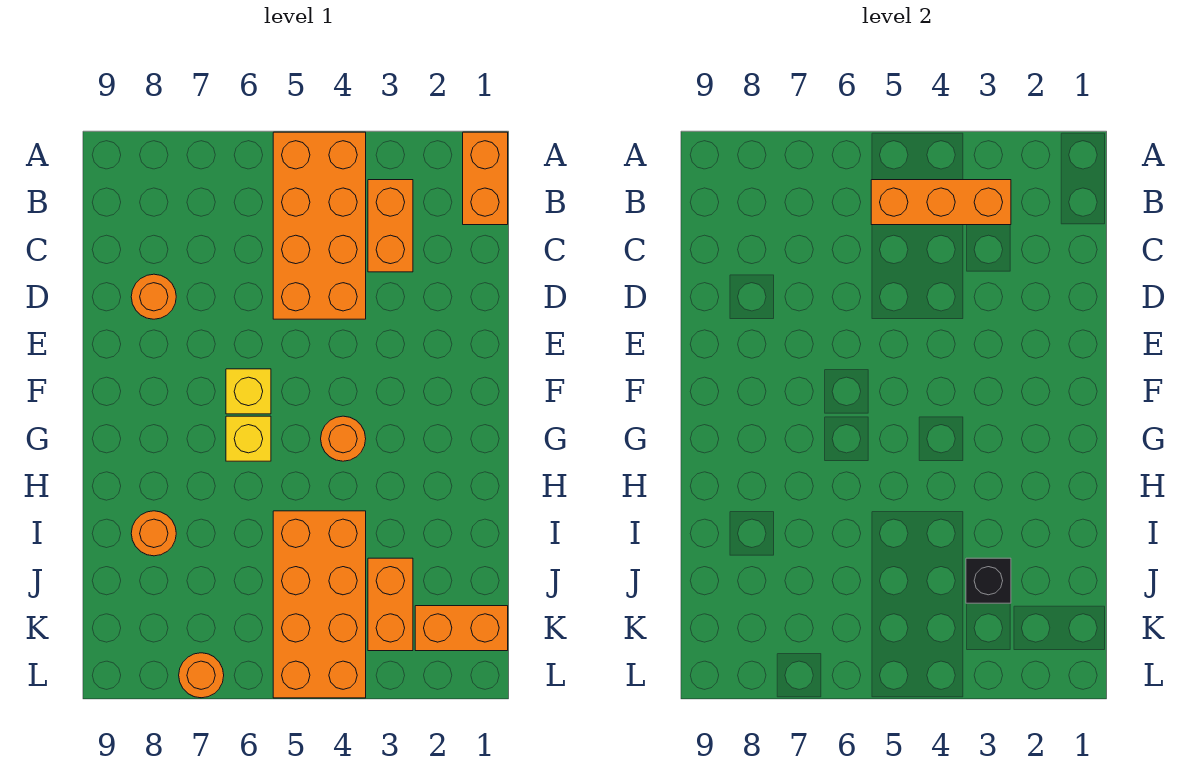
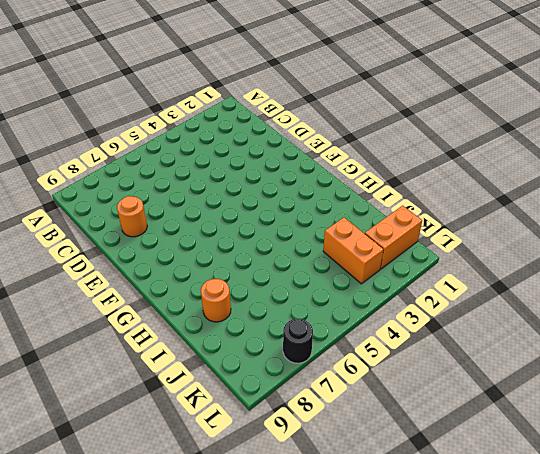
black 1x1 round brick [283,319,313,363] -> orange 1x1 round brick [179,653,224,698]
none -> orange 1x2 brick [463,132,508,225]
none -> orange 2x4 brick [273,132,366,319]
none -> orange 1x2 brick [368,180,413,272]

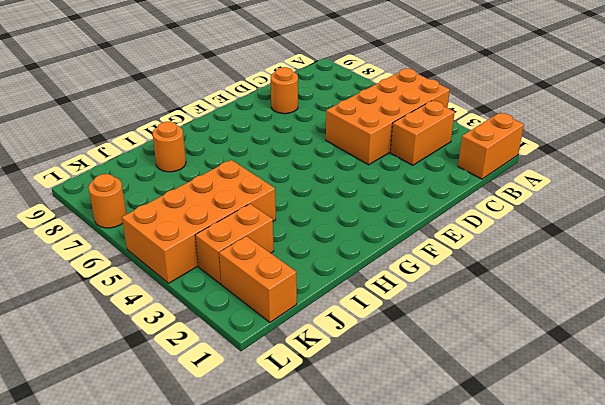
none -> yellow 1x1 brick [226,369,271,414]
none -> orange 1x1 round brick [321,416,366,461]
none -> yellow 1x1 brick [226,416,271,461]

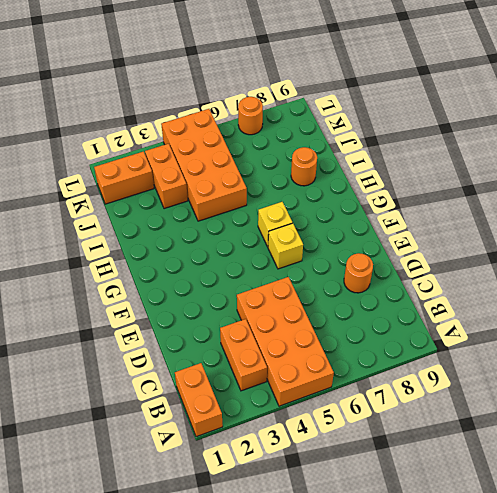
none -> orange 1x1 round brick [321,416,366,461]
none -> orange 1x3 brick [871,180,1011,225]
none -> black 1x1 brick [966,558,1011,603]

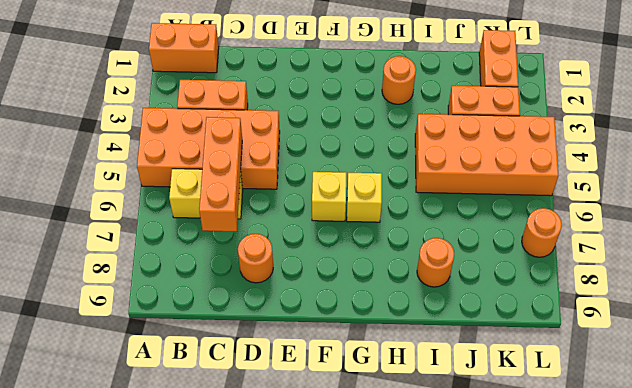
yellow 1x2 brick [169,169,243,219] -> none
orange 1x3 brick [199,117,242,231] -> orange 1x3 brick moved to [871,180,1011,225]
orange 1x1 round brick [382,56,416,104] -> orange 1x1 round brick moved to [321,416,366,461]
none -> black 1x1 brick [966,558,1011,603]

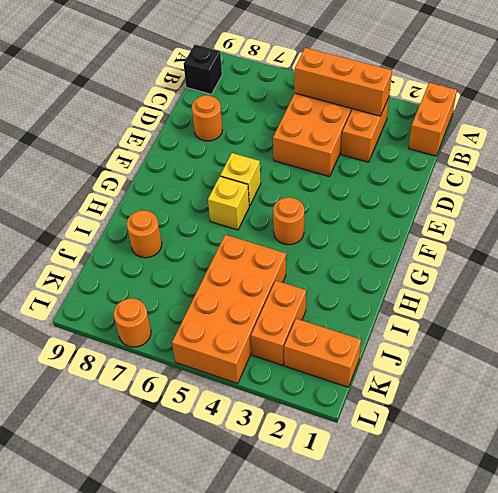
black 1x1 brick [184,45,222,94] -> black 1x1 brick moved to [966,558,1011,603]

